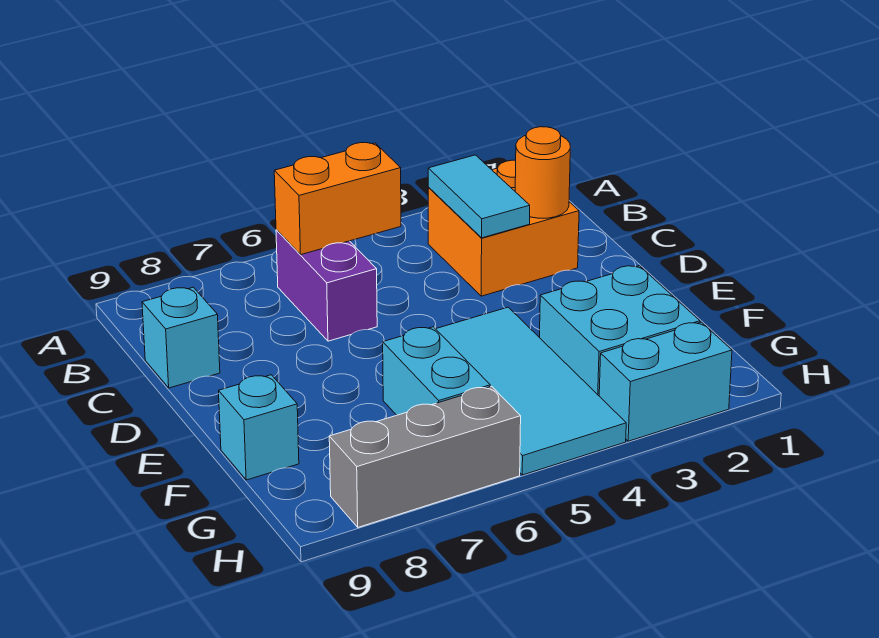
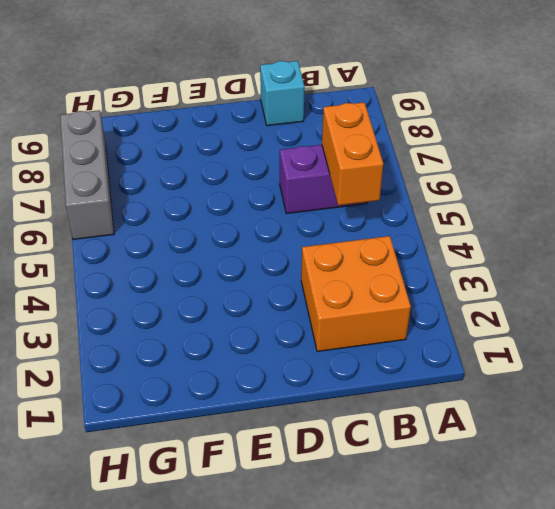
none -> cyan 2x4 tile [436,307,626,475]
none -> cyan 2x2 brick [540,266,700,396]
none -> cyan 1x2 brick [383,327,490,415]

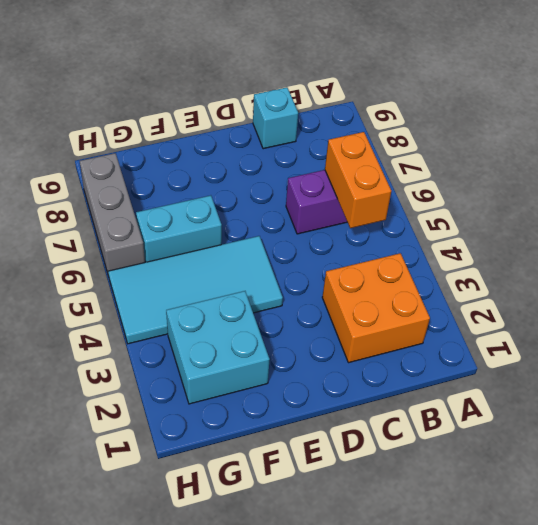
none -> cyan 1x1 brick [219,375,299,480]
none -> cyan 1x2 brick [599,322,732,441]
none -> cyan 1x2 tile [428,155,530,238]

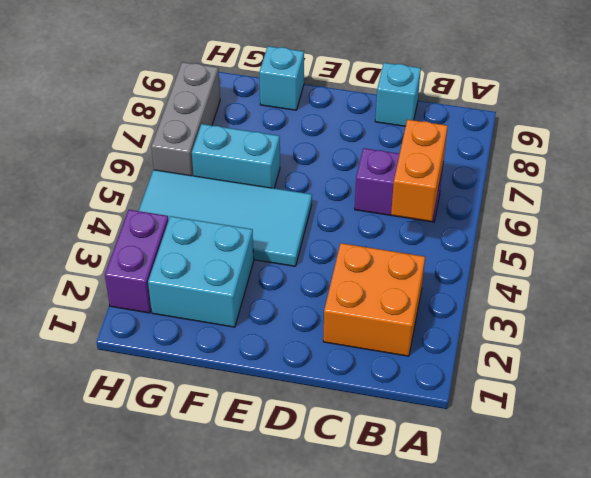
purple 1x2 brick [105,210,169,313] -> cyan 1x2 brick [599,322,732,441]
none -> cyan 1x2 tile [428,155,530,238]
none -> orange 1x1 round brick [515,127,570,218]

